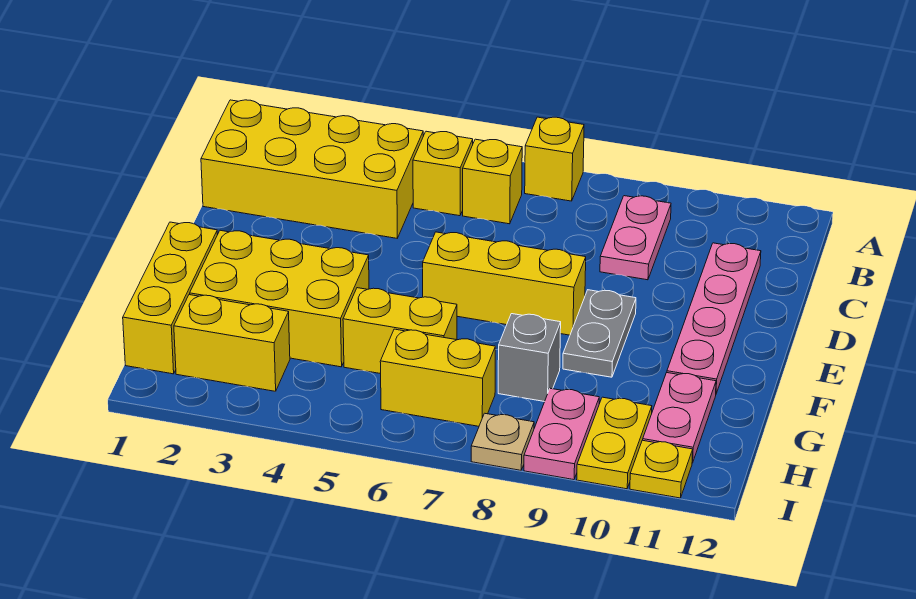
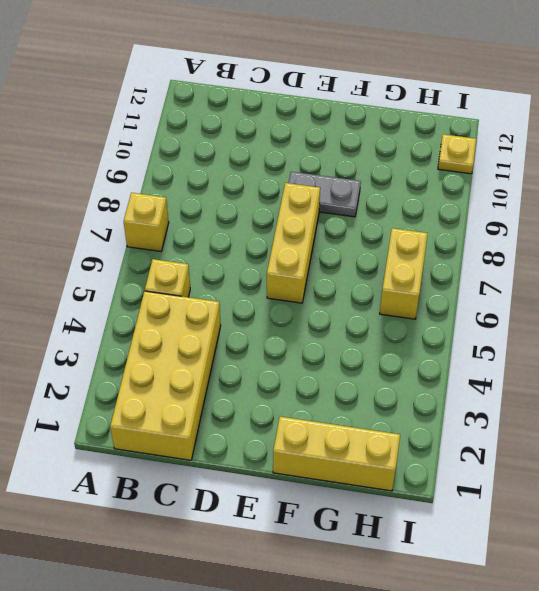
none -> yellow 1x1 brick [463,139,522,224]
none -> pink 1x2 plate [600,196,671,280]
none -> pink 1x4 plate [667,243,761,394]

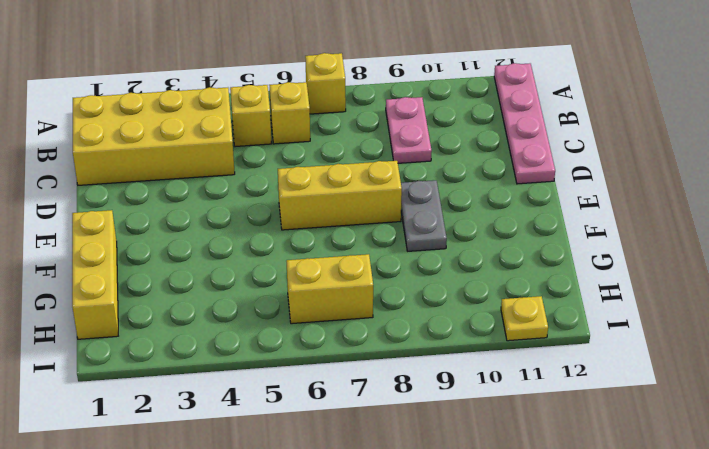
pink 1x4 plate [494,63,555,184] -> pink 1x4 plate moved to [667,243,761,394]
none -> yellow 2x3 brick [190,230,369,367]
none -> yellow 1x2 brick [343,288,457,374]
none -> grey 1x1 brick [498,314,561,402]

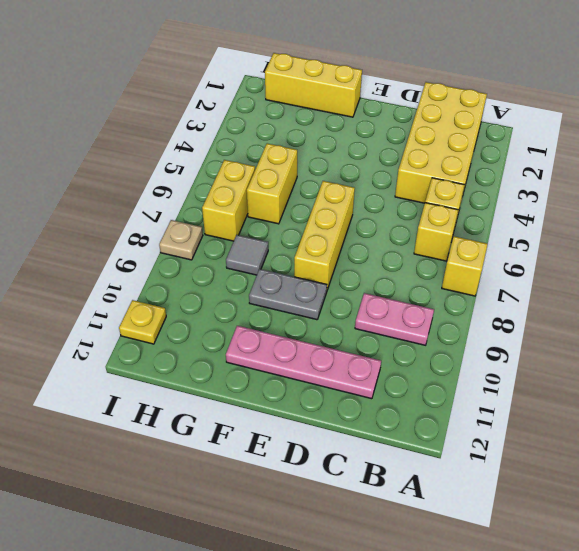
grey 1x1 tile [226,235,268,275] -> grey 1x1 brick [498,314,561,402]
none -> yellow 2x3 brick [190,230,369,367]
none -> pink 1x2 plate [643,373,716,463]
none -> yellow 1x2 brick [174,295,290,391]

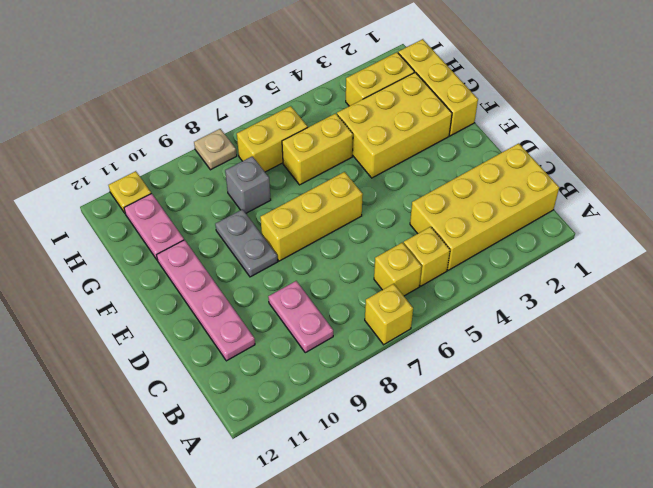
none -> pink 1x2 plate [524,388,599,480]
none -> yellow 1x2 plate [577,397,652,489]

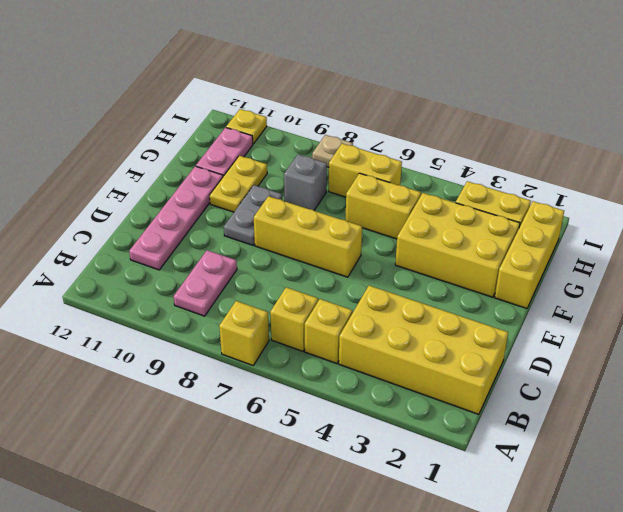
yellow 1x2 plate [210,156,267,212] -> yellow 1x2 plate moved to [577,397,652,489]
none -> pink 1x2 plate [524,388,599,480]

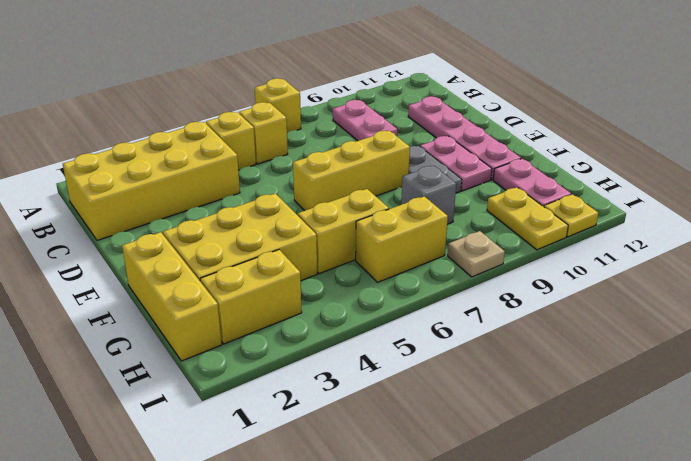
pink 1x2 plate [420,136,492,191] -> pink 1x2 plate moved to [524,388,599,480]

